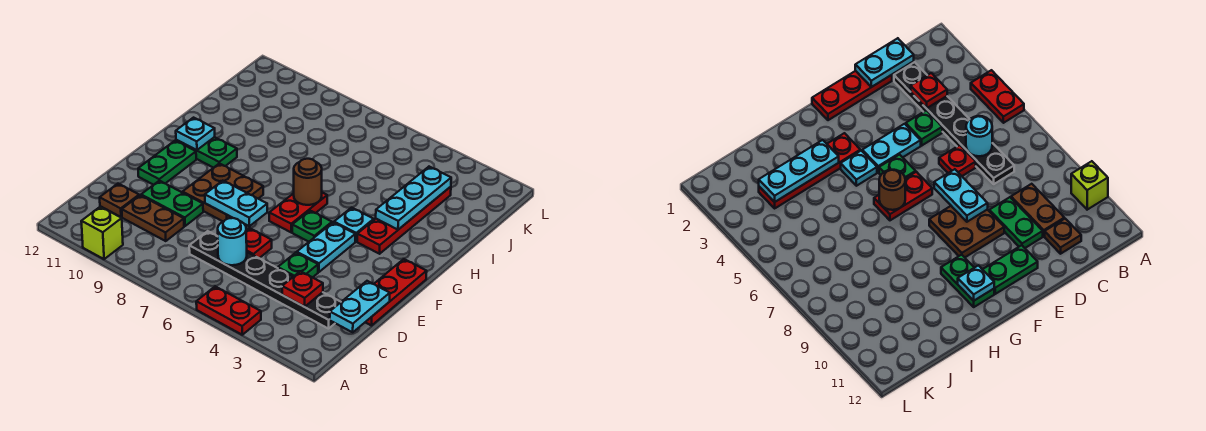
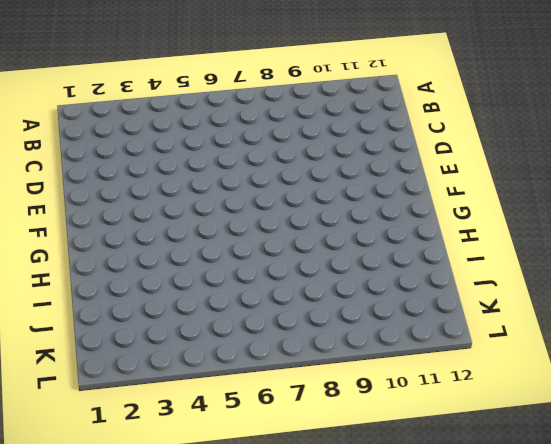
none -> red 1x2 plate [196,286,261,335]
none -> lime 1x1 brick [81,207,123,259]
none -> black 1x6 plate [189,231,341,329]

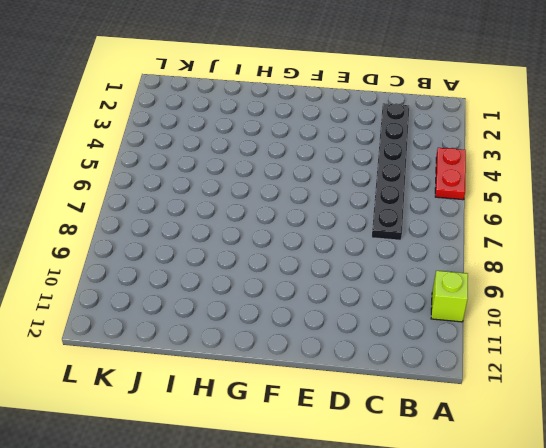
none -> brown 1x2 plate [122,195,184,241]
none -> brown 1x1 plate [100,184,139,217]
none -> red 1x3 plate [365,259,427,326]

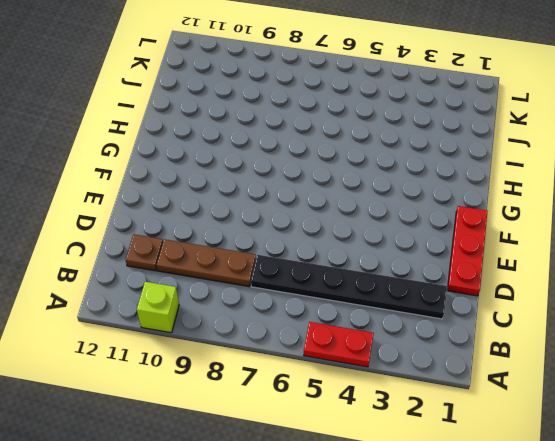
brown 1x3 plate [157,239,256,287] -> brown 1x2 plate [122,195,184,241]
none -> green 1x1 plate [278,253,318,278]
none -> red 1x1 plate [246,228,272,258]
none -> green 1x2 plate [141,181,203,226]

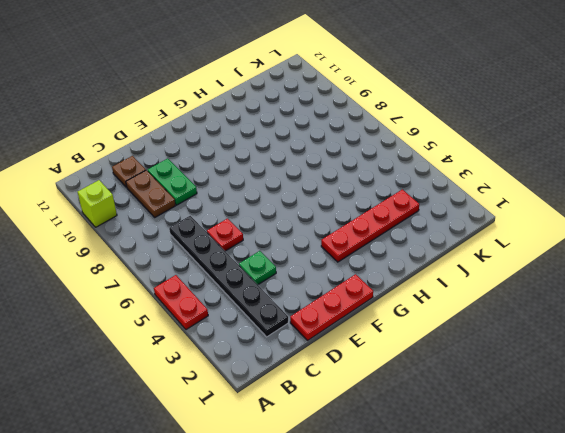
none -> cyan 1x2 plate [296,222,355,272]
none -> brown 2x2 plate [182,163,263,221]
none -> green 1x2 plate [138,141,196,185]

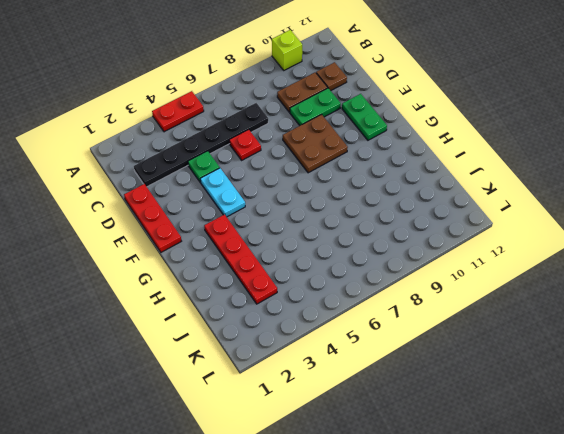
none -> green 1x1 plate [292,211,332,242]
none -> red 1x2 plate [269,192,327,232]
none -> cyan 1x1 plate [334,208,374,242]

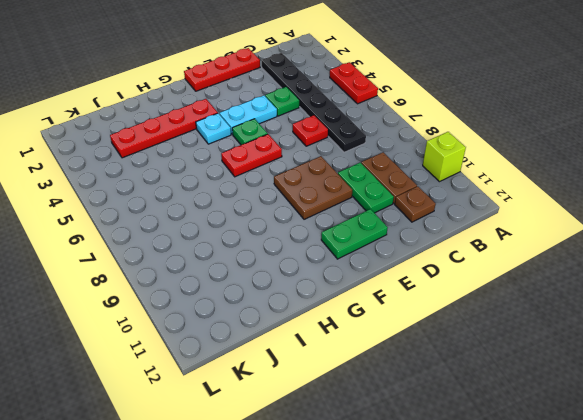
none -> green 1x2 plate [176,137,237,168]
none -> cyan 1x2 plate [330,281,390,332]
none -> red 1x1 plate [282,271,323,307]

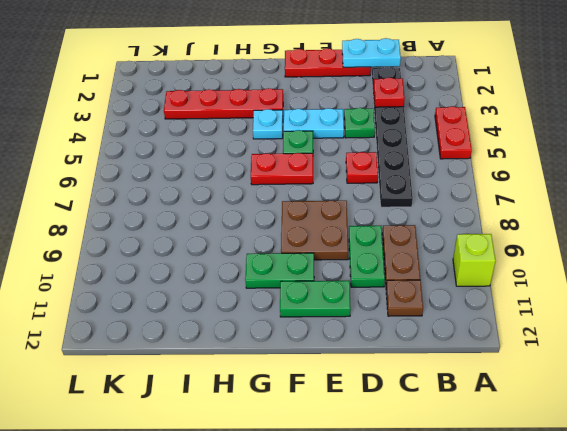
green 1x2 plate [245,253,314,288] -> green 1x2 plate turned to [176,137,237,168]
none -> cyan 1x1 round brick [217,218,247,265]
none -> cyan 1x2 plate [205,181,267,226]
none -> brown 1x1 round brick [294,159,322,205]

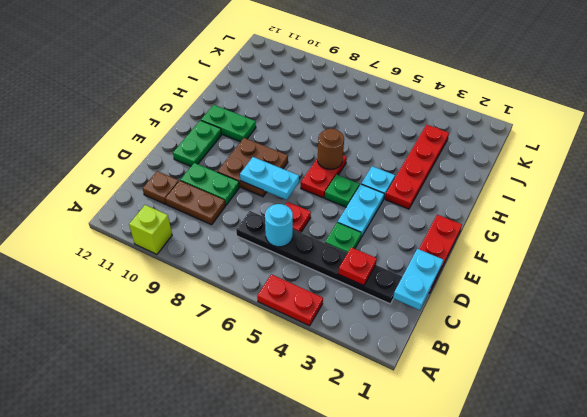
none -> cyan 1x1 plate [176,118,215,150]
none -> cyan 1x3 plate [376,167,451,230]

